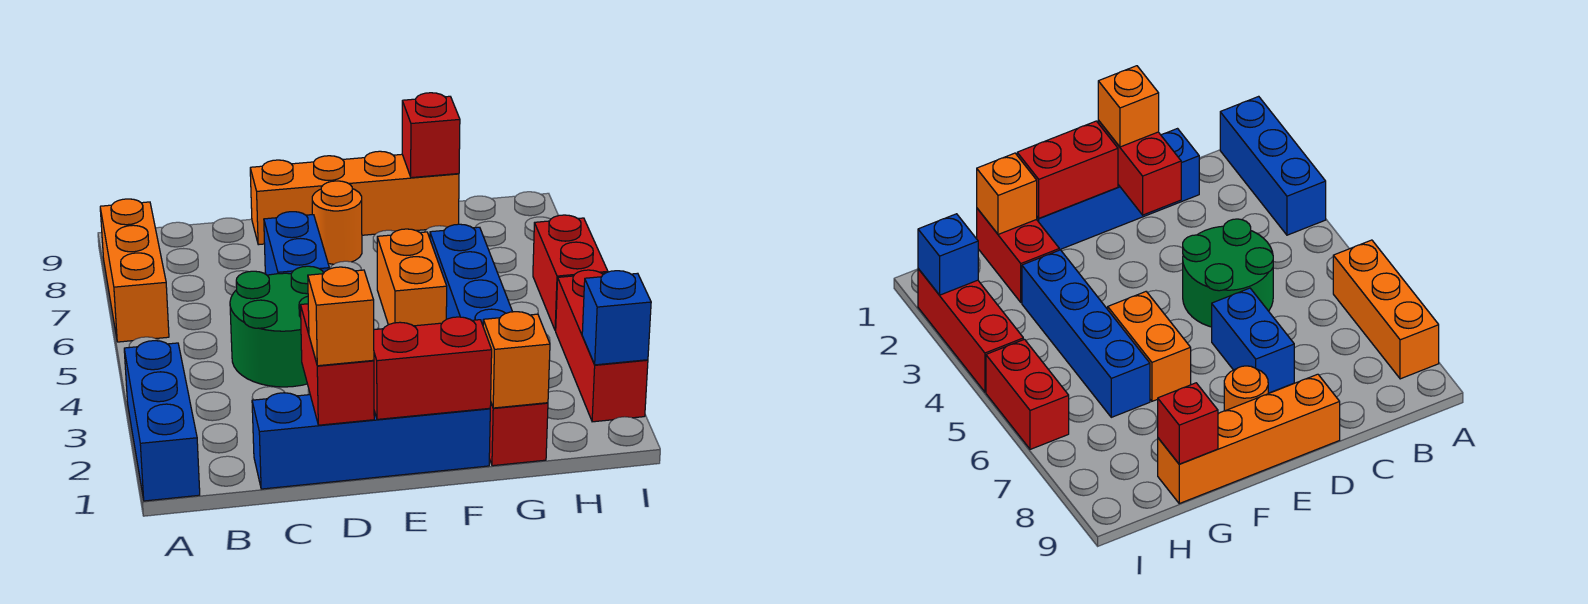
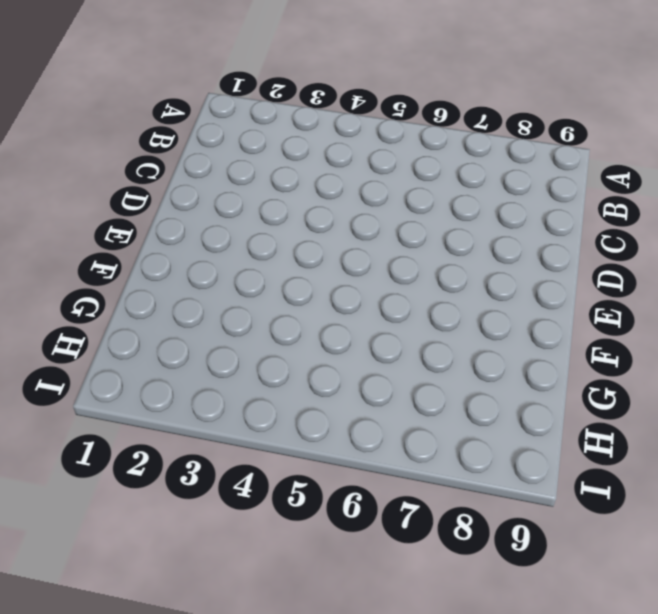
none -> blue 1x3 brick [124,341,200,501]
none -> orange 1x3 brick [100,199,169,342]
none -> blue 1x4 brick [252,393,490,489]

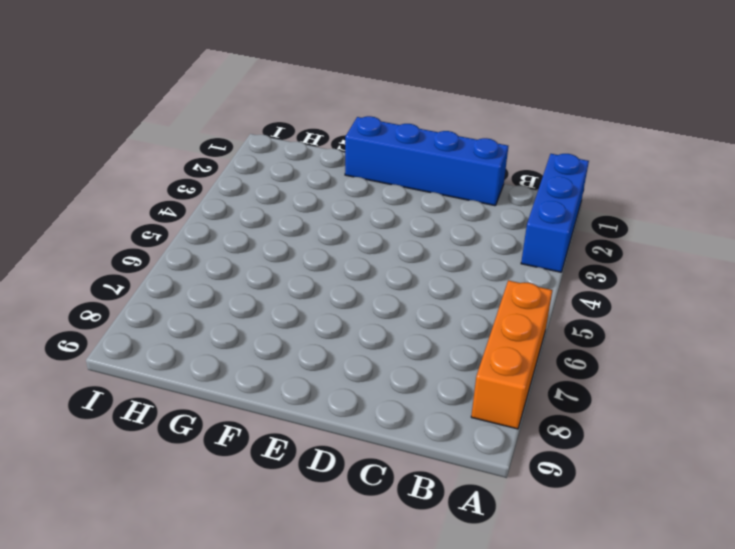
none -> green 2x2 round brick [230,266,324,387]
none -> blue 1x2 brick [264,212,329,275]
none -> orange 1x4 brick [250,151,459,245]

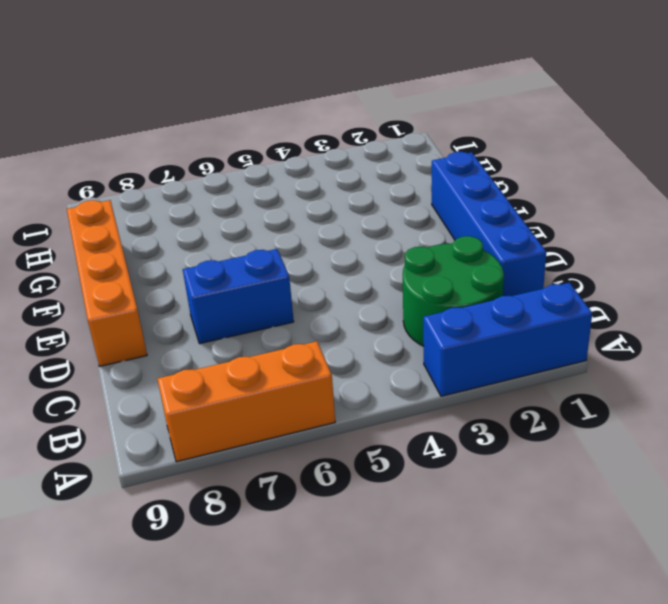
green 2x2 round brick [403,236,504,346] -> green 2x2 round brick moved to [230,266,324,387]
none -> orange 1x1 round brick [312,181,362,264]
none -> orange 1x2 brick [377,229,447,326]
none -> red 1x2 brick [489,403,548,466]

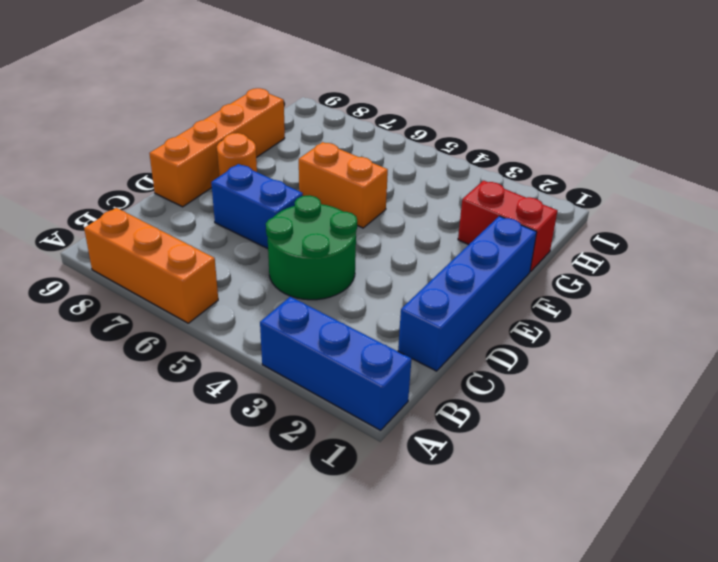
none -> blue 1x4 brick [430,224,512,325]
none -> red 1x3 brick [556,270,648,422]
none -> red 1x2 brick [533,215,608,331]

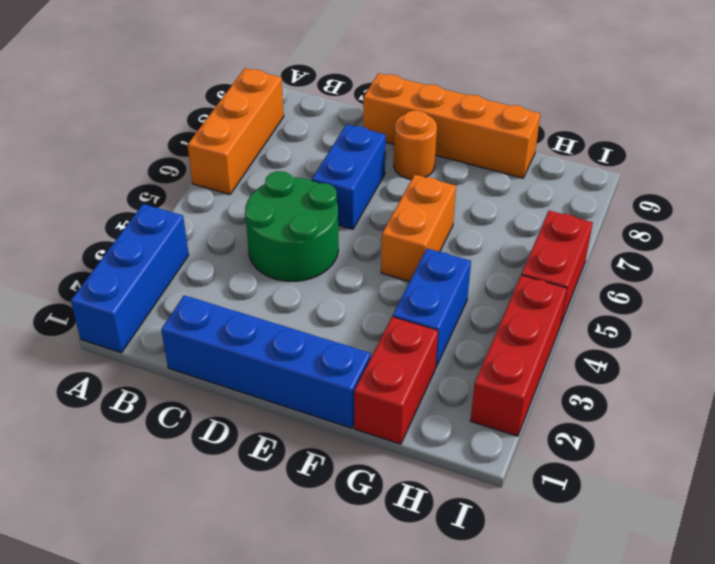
blue 1x2 brick [393,248,471,367] -> blue 1x4 brick [430,224,512,325]
none -> red 1x2 brick [301,304,374,425]
none -> red 1x2 brick [374,317,492,419]
none -> orange 1x1 brick [483,312,550,408]

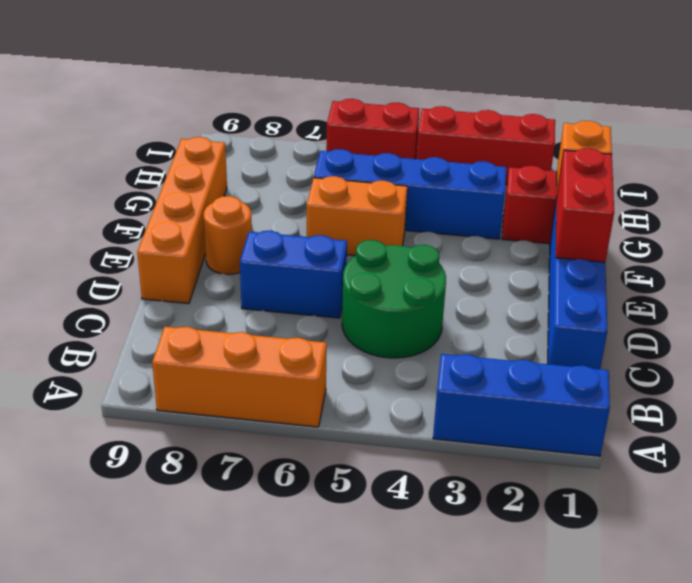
none -> red 1x2 brick [301,304,374,425]
none -> red 1x1 brick [402,93,460,178]
none -> blue 1x1 brick [582,271,651,365]

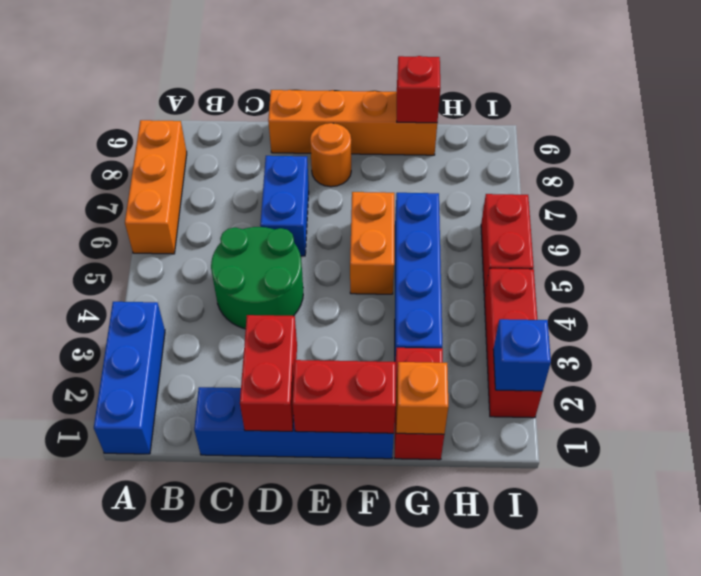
none -> orange 1x1 brick [308,267,374,366]

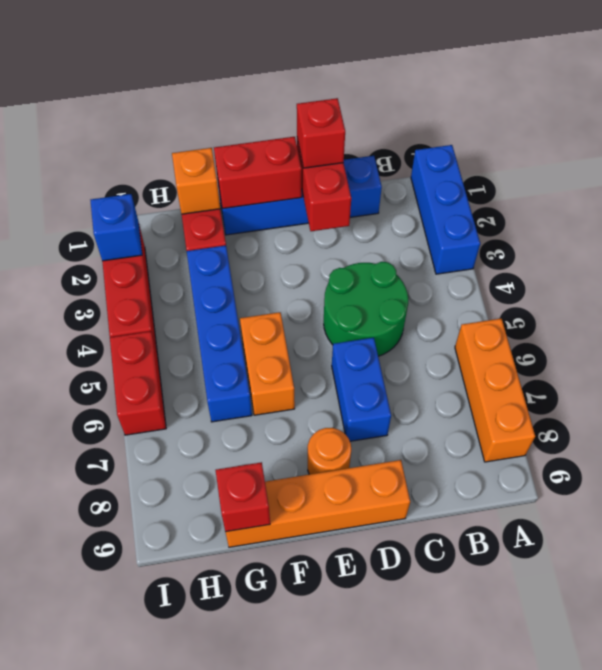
red 1x1 brick [297,98,345,168] -> orange 1x1 brick [308,267,374,366]

